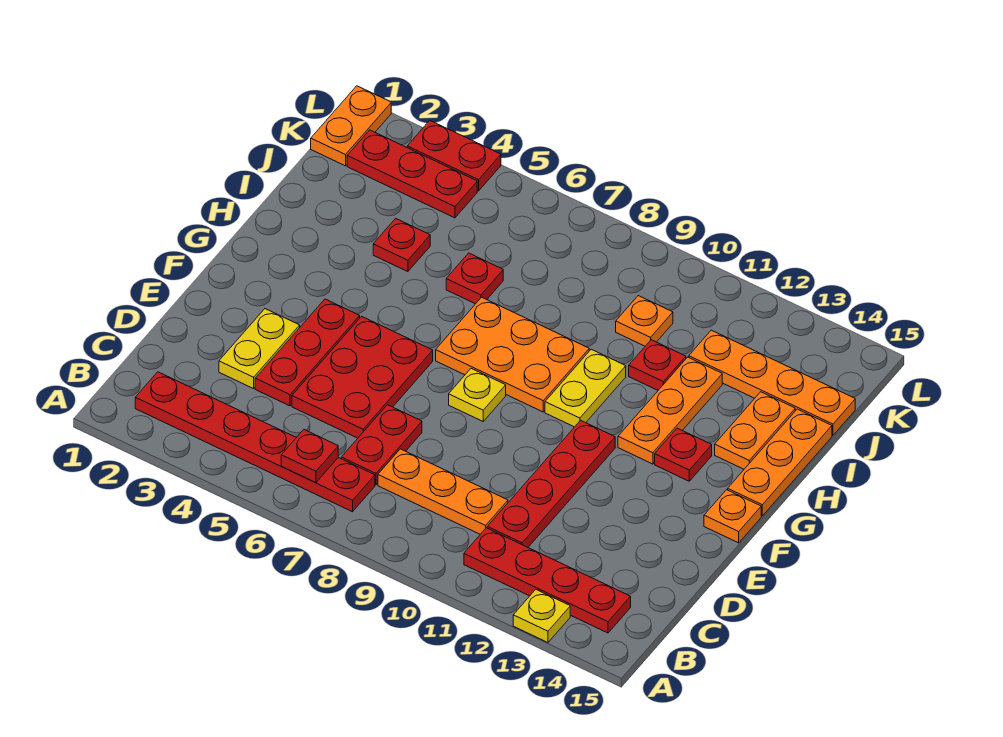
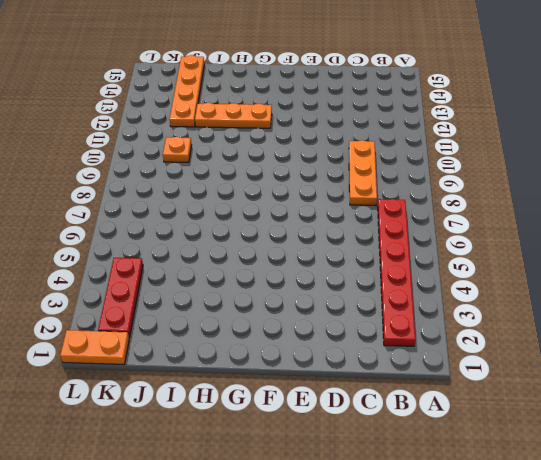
none -> yellow 1x1 plate [513,590,570,642]
none -> red 1x4 plate [464,528,631,633]
none -> red 1x2 plate [341,405,422,485]

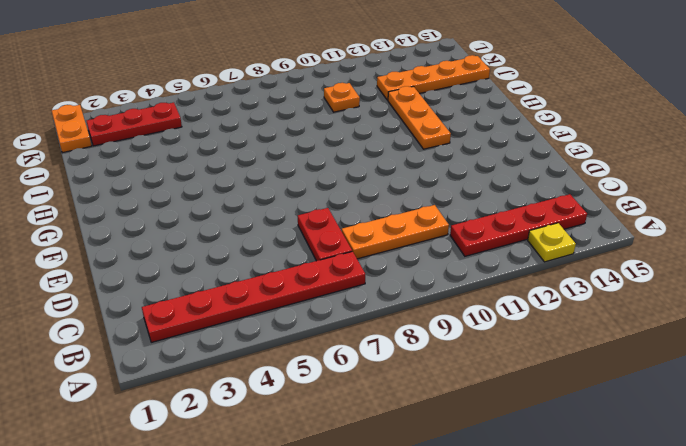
none -> red 1x4 plate [487,420,615,547]
none -> yellow 1x2 plate [219,309,300,389]
none -> red 1x3 plate [255,299,360,406]

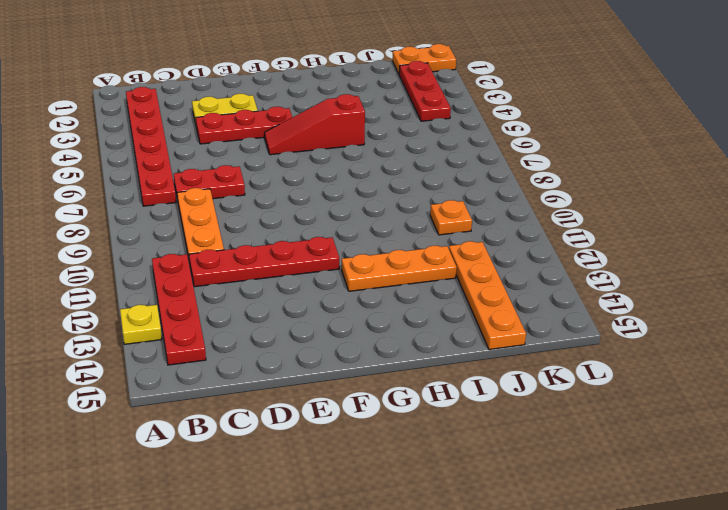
red 1x3 slope [265,94,365,155] -> red 2x3 plate [292,316,433,438]
none -> yellow 1x1 plate [449,369,506,421]
none -> orange 1x1 plate [704,490,761,543]
none -> orange 2x3 plate [436,297,589,412]

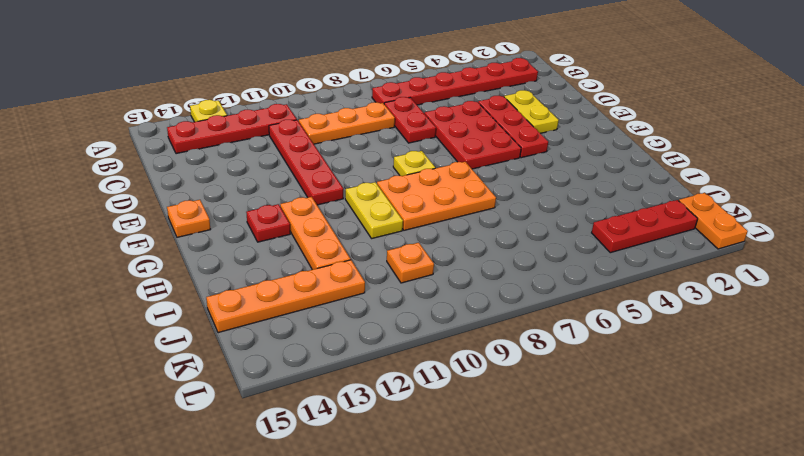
none -> orange 1x3 plate [728,409,832,516]
none -> orange 1x2 plate [715,392,795,469]
none -> red 1x1 plate [373,218,430,272]

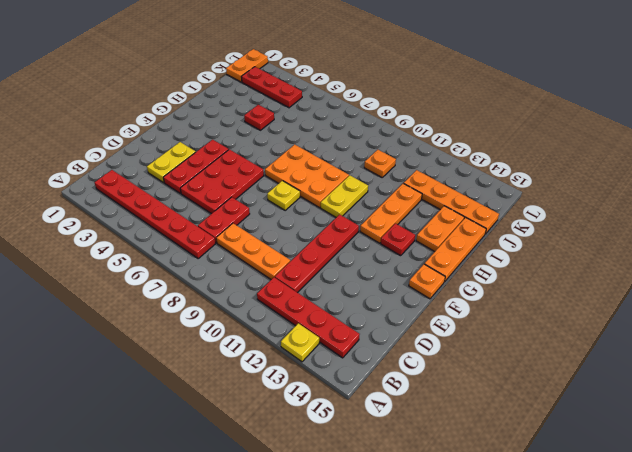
none -> red 1x1 plate [446,253,503,304]
none -> red 1x1 plate [629,340,686,390]
none -> red 1x2 plate [407,121,501,191]

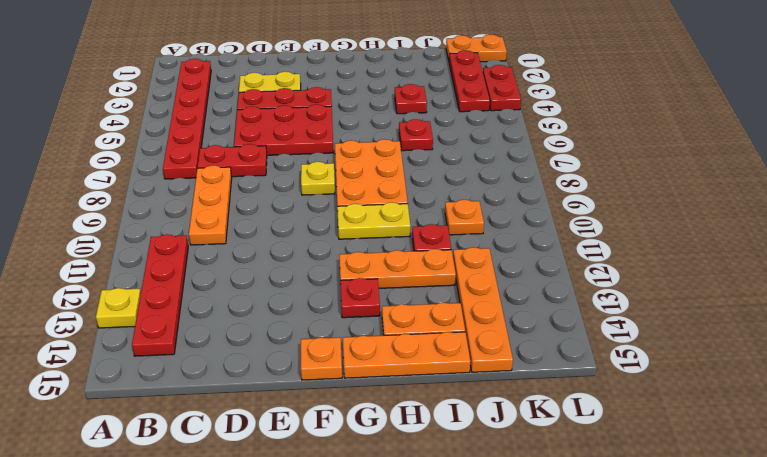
none -> red 1x4 plate [487,420,615,547]
none -> red 1x1 plate [281,430,338,483]

